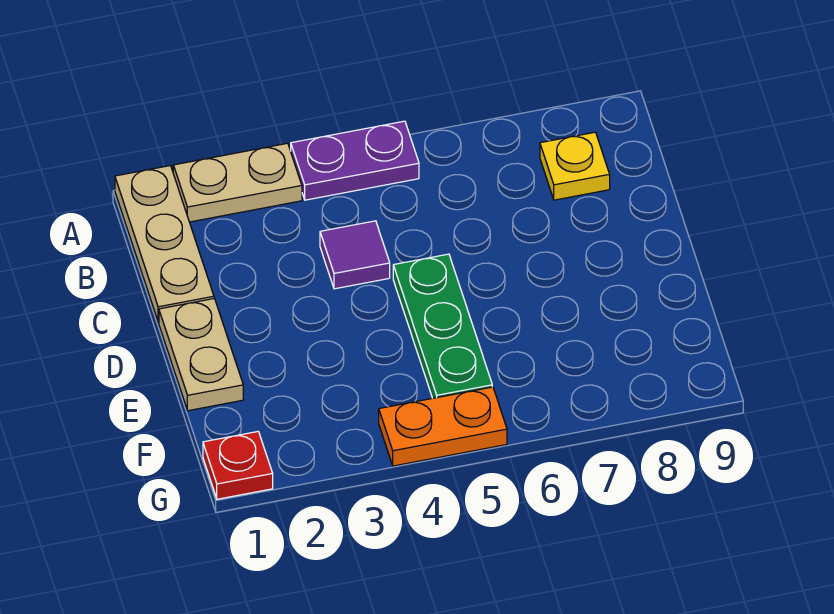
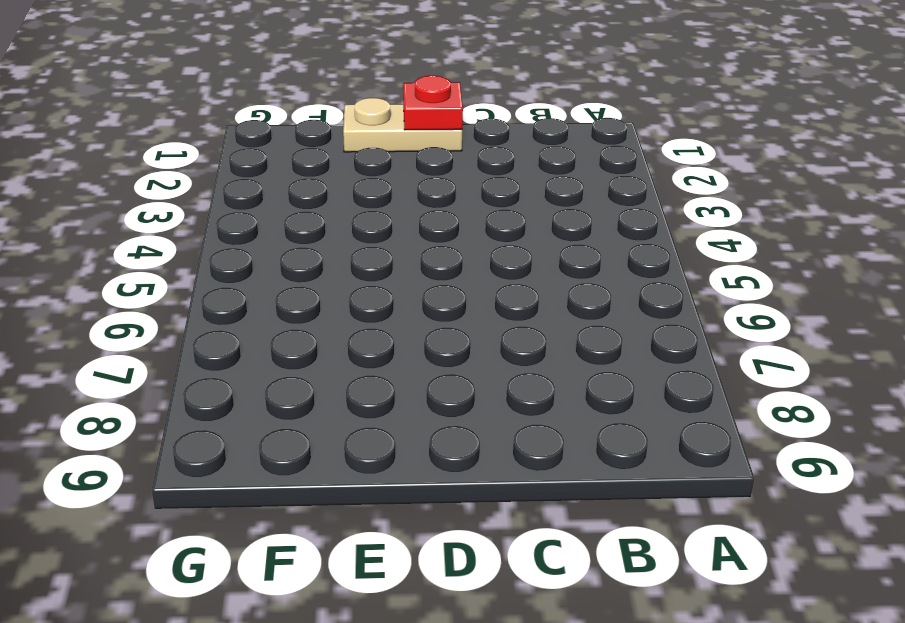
red 1x1 plate [403,76,463,130] -> red 1x1 plate moved to [203,431,273,499]
none -> tan 1x3 plate [115,166,214,322]
none -> tan 1x2 plate [173,143,302,222]

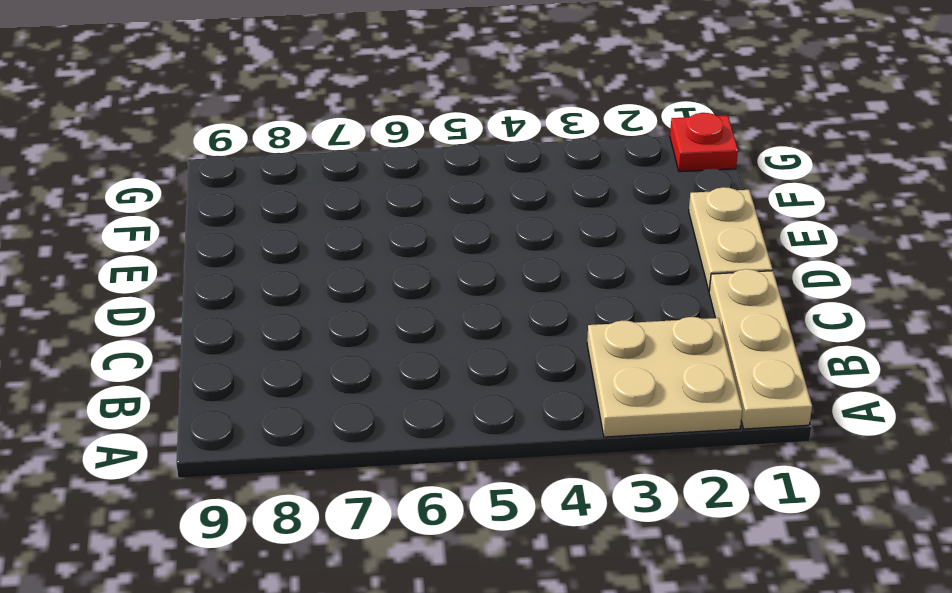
tan 2x2 plate [587,317,742,437] -> tan 1x2 plate [173,143,302,222]
none -> purple 1x2 plate [291,121,419,200]
none -> yellow 1x1 plate [540,132,610,200]

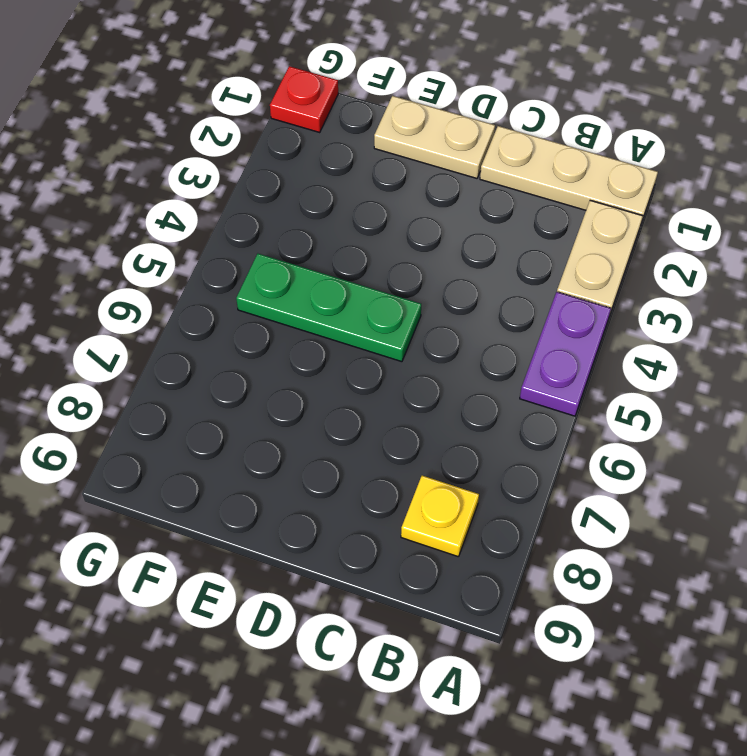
none -> purple 1x1 tile [320,221,390,289]
none -> orange 1x2 plate [379,387,507,466]

